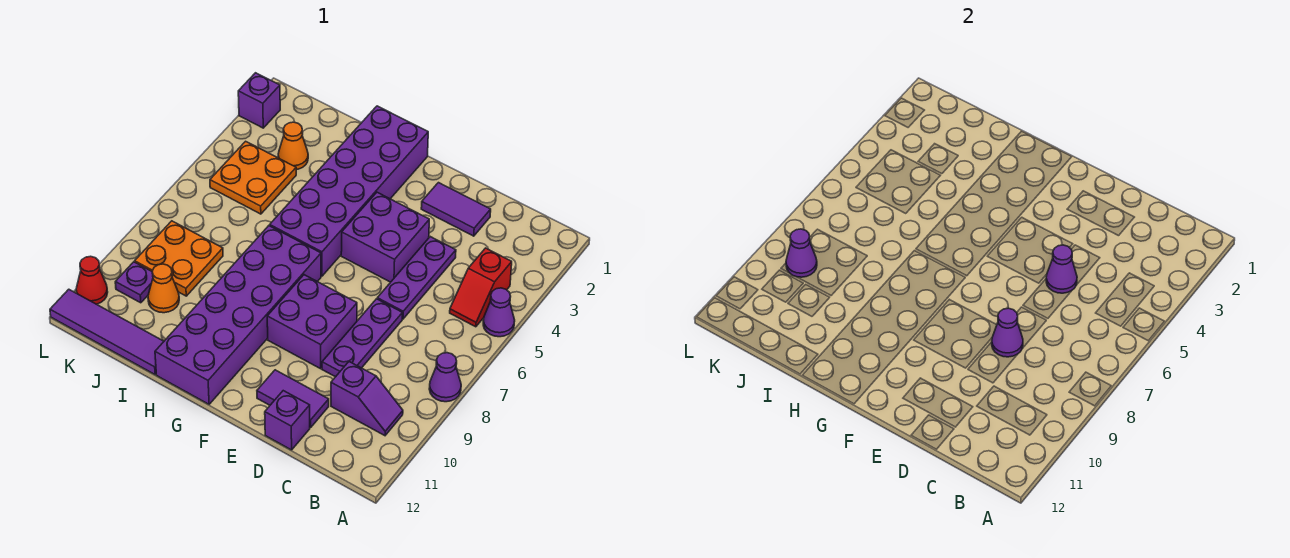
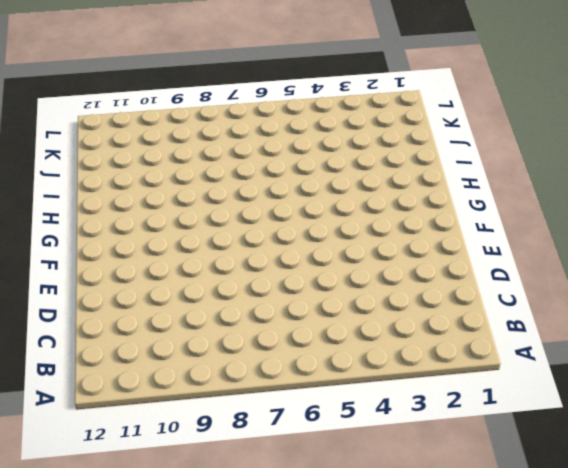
none -> purple 1x1 cone [483,288,515,337]
none -> purple 1x1 cone [429,353,461,402]
none -> red 1x2 slope [450,248,512,327]

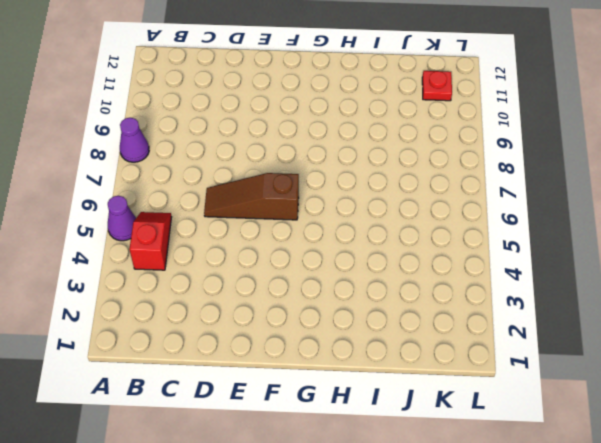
brown 1x3 slope [204,173,299,220] -> purple 1x3 plate [377,237,456,319]
red 1x1 plate [422,71,452,101] -> none
none -> purple 1x2 slope [331,362,403,436]
none -> purple 1x2 tile [421,183,491,236]
none -> purple 1x3 plate [322,299,402,377]

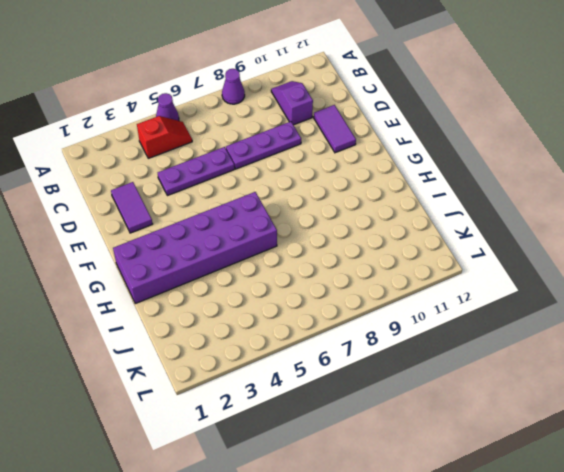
none -> purple 1x1 brick [265,391,310,450]
none -> purple 2x2 brick [341,192,429,282]
none -> purple 2x2 brick [267,275,357,369]

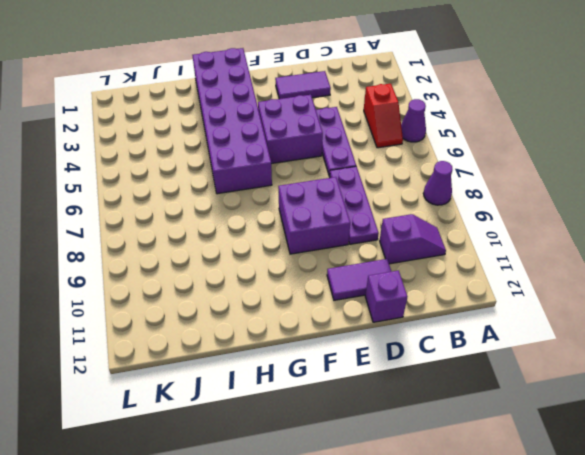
none -> purple 2x6 brick [155,226,321,404]
none -> purple 1x4 tile [50,289,164,374]
none -> orange 1x1 cone [278,122,308,170]

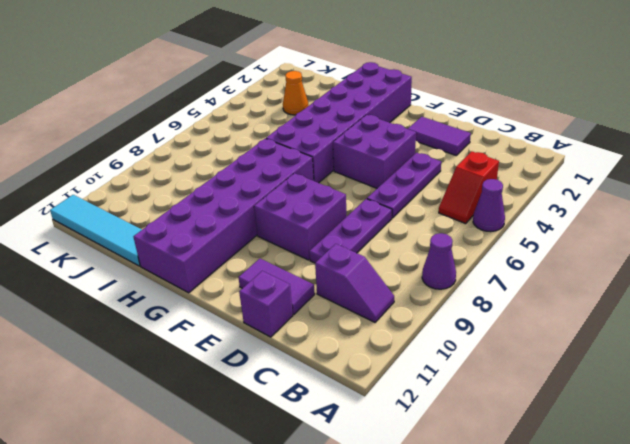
cyan 1x4 tile [50,195,142,266] -> purple 1x4 tile [50,289,164,374]
none -> orange 2x2 plate [210,141,296,214]
none -> orange 2x2 plate [135,221,223,296]
none -> orange 1x1 cone [148,264,179,313]

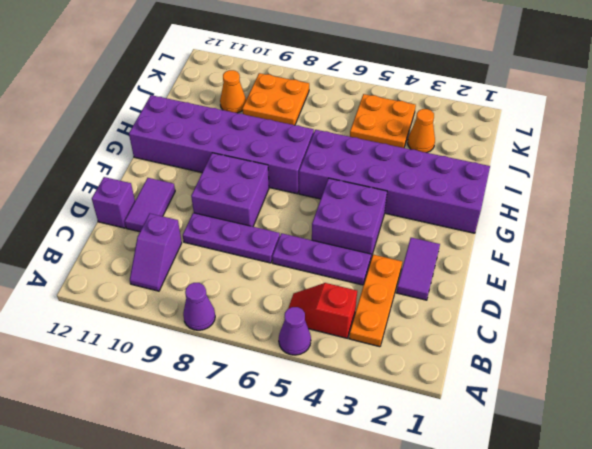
orange 1x3 plate [349,255,402,347] -> none
none -> purple 1x4 tile [50,289,164,374]
none -> purple 1x1 plate [115,262,153,303]
none -> purple 1x1 brick [238,73,280,128]

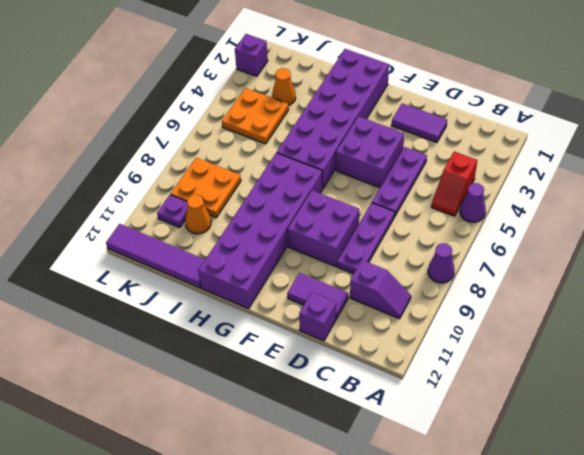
none -> red 1x1 cone [76,256,108,304]
none -> purple 1x1 cone [1046,245,1077,293]
none -> purple 1x1 cone [992,308,1023,357]

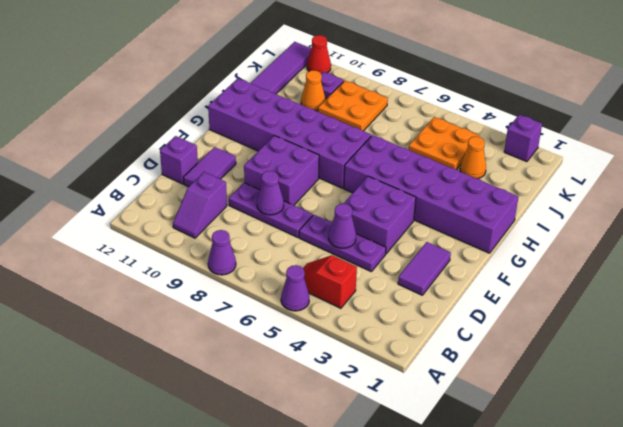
none -> purple 1x1 cone [786,229,817,277]

